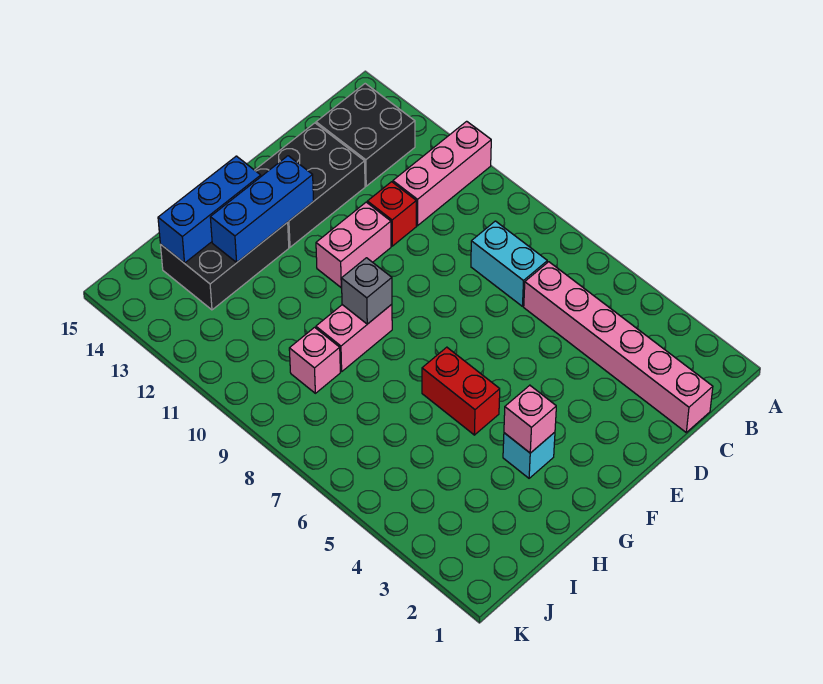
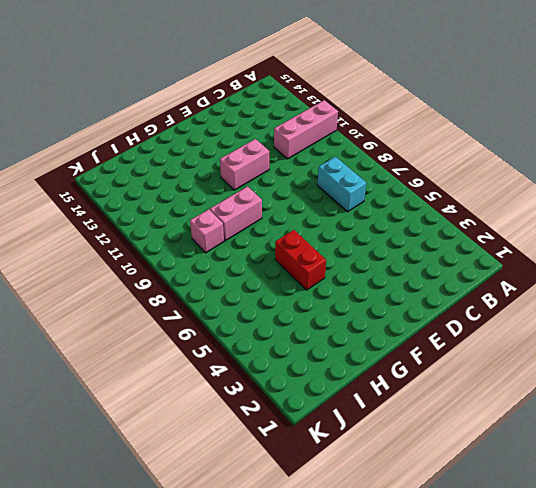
none -> black 2x2 brick [316,84,415,186]
none -> pink 1x6 brick [524,262,713,432]
none -> red 1x1 brick [367,182,416,246]

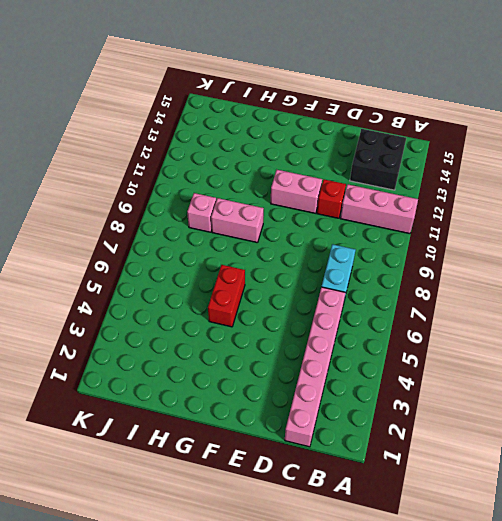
none -> black 2x3 brick [255,123,365,247]
none -> cyan 1x1 brick [503,432,555,478]
none -> black 2x3 brick [160,222,289,310]

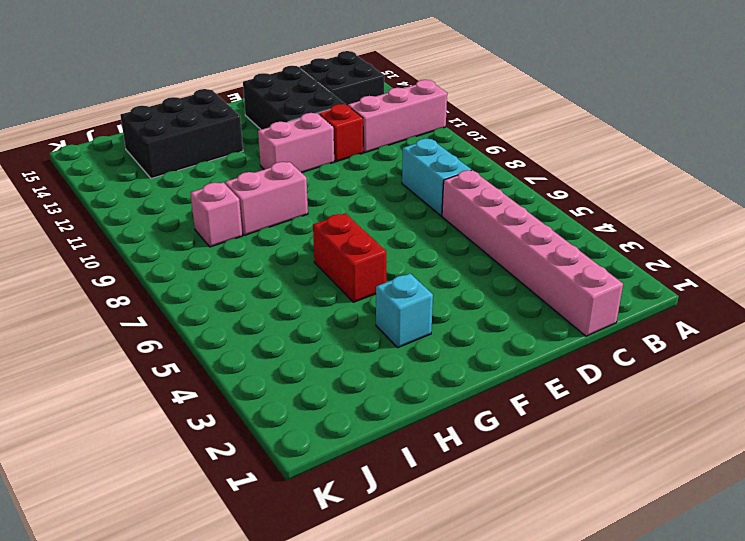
black 2x3 brick [243,66,345,130] -> black 2x3 brick turned to [255,123,365,247]
none -> blue 1x3 brick [210,156,314,262]
none -> pink 1x1 brick [504,385,556,453]
none -> grey 1x1 brick [341,258,392,324]

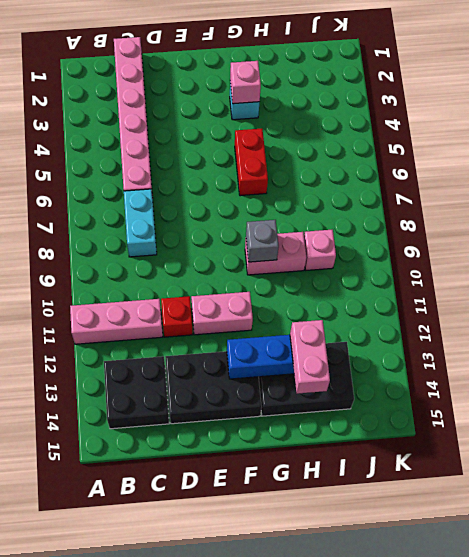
pink 1x2 brick [290,320,330,394] -> none
none -> blue 1x3 brick [158,156,261,263]

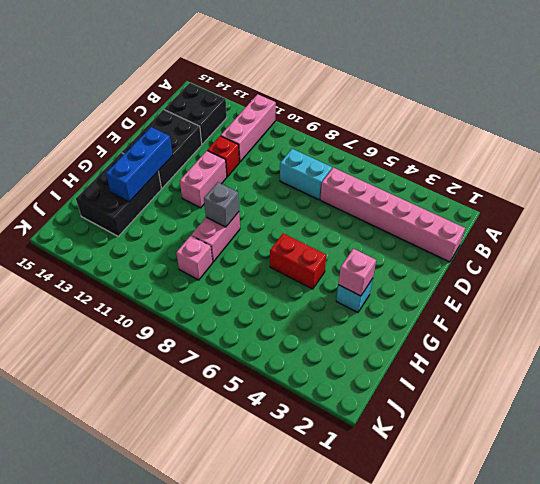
none -> blue 1x3 brick [158,156,261,263]

